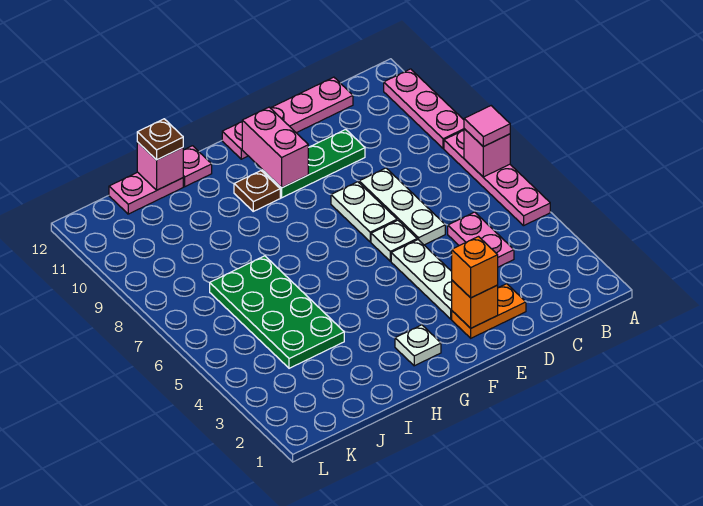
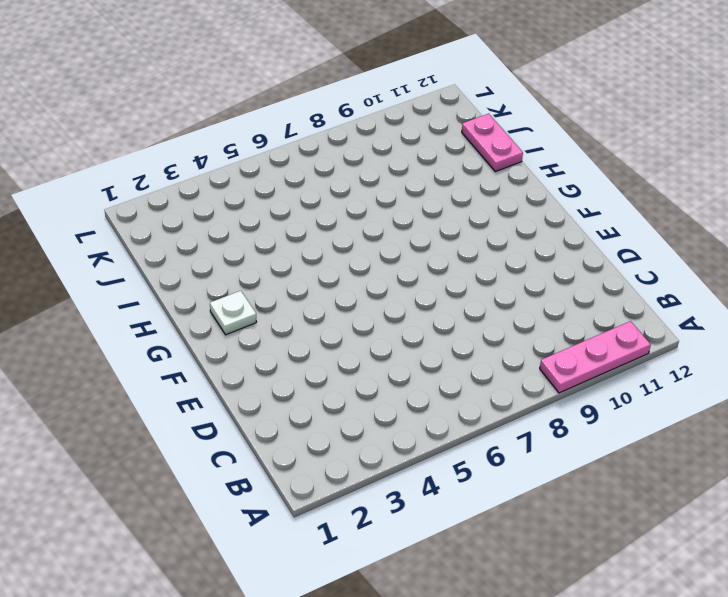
none -> pink 1x4 plate [444,131,550,226]
none -> pink 1x2 plate [448,212,514,267]
none -> pink 1x4 plate [222,77,353,159]

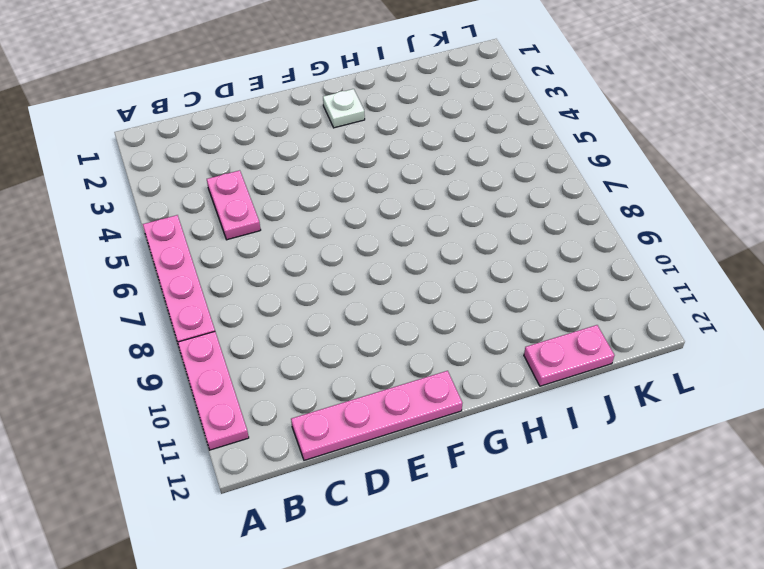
none -> orange 1x2 plate [452,284,526,338]
none -> white 1x3 plate [359,168,445,245]
none -> green 1x3 plate [262,130,365,198]

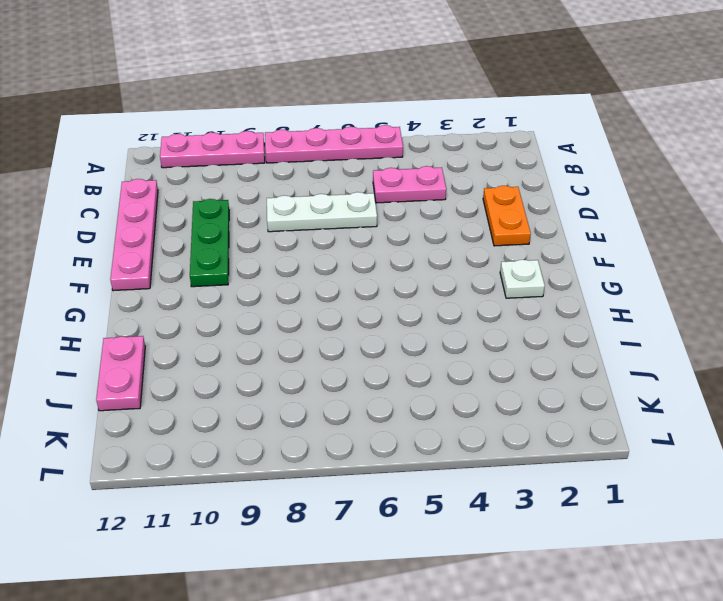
none -> white 1x3 plate [391,240,452,319]
none -> white 1x1 plate [371,220,417,261]
none -> white 1x2 plate [331,182,397,242]

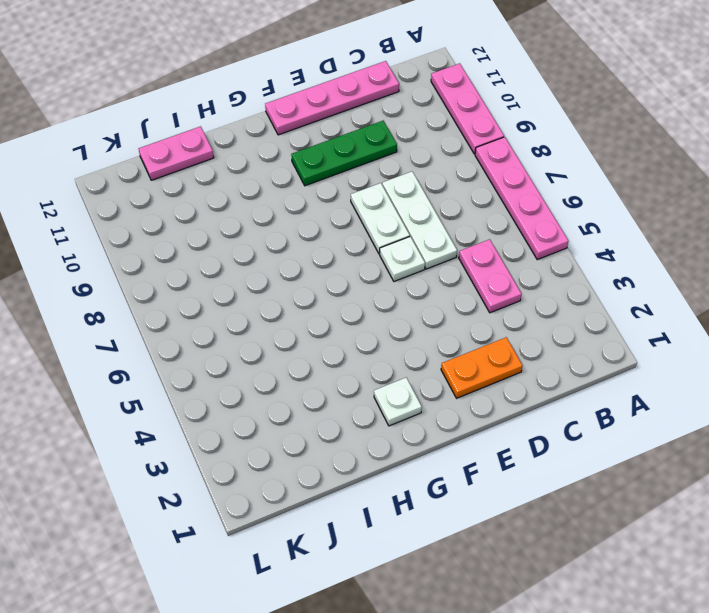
none -> white 1x3 plate [391,240,452,319]
none -> brown 1x1 plate [234,171,280,211]
none -> pink 1x1 plate [183,146,212,187]

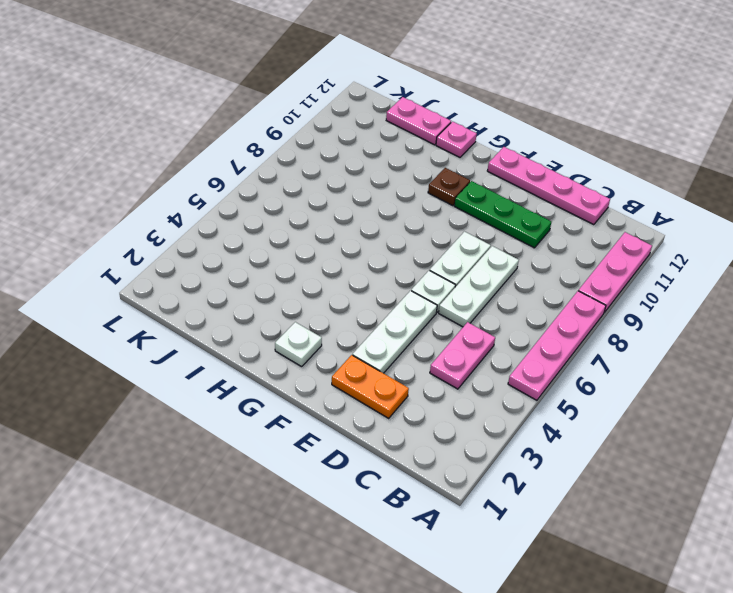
none -> green 2x4 plate [210,256,344,368]
none -> pink 1x1 brick [464,129,510,177]
none -> orange 1x1 brick [452,280,498,328]

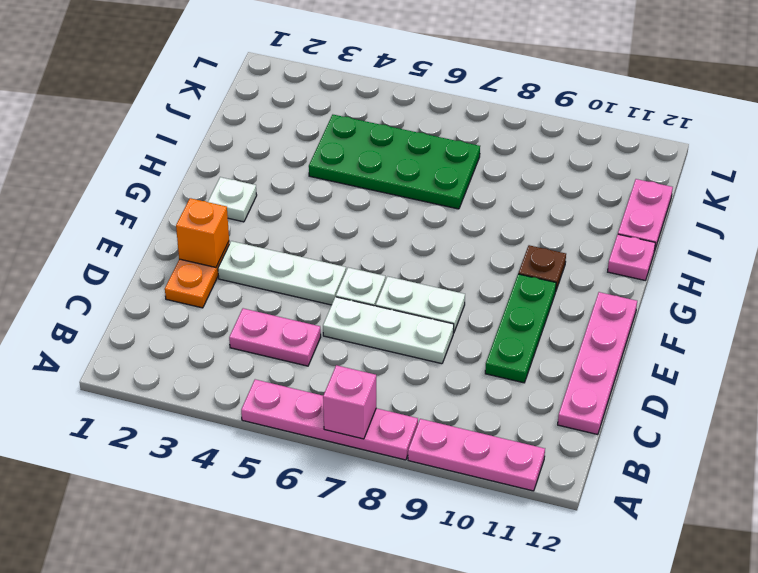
none -> pink 1x2 brick [242,107,308,188]
none -> pink 1x1 brick [137,142,183,190]
none -> pink 1x1 tile [464,106,510,147]

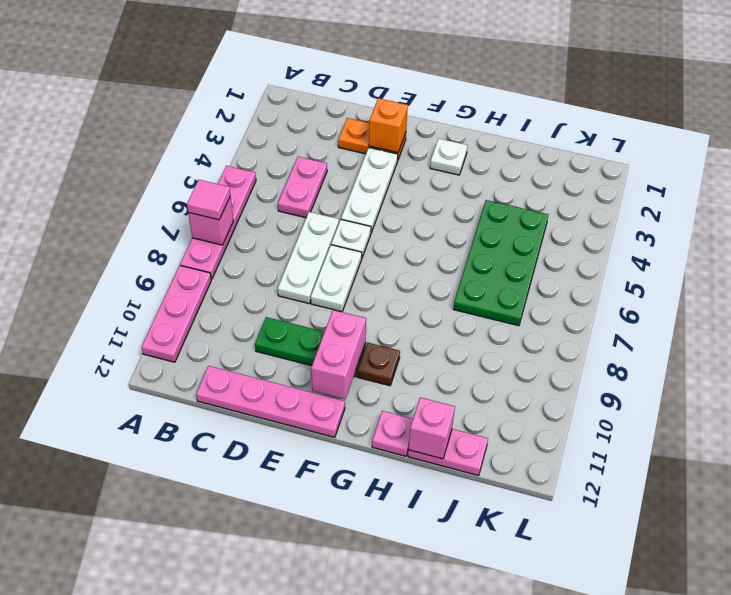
none -> orange 1x1 brick [452,237,498,298]
none -> brown 1x1 plate [137,119,183,160]

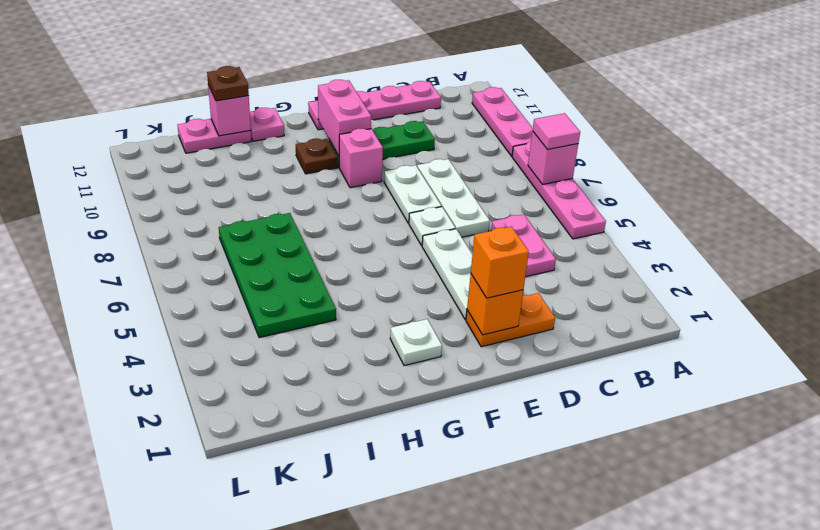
pink 1x1 brick [339,129,383,188] -> none

